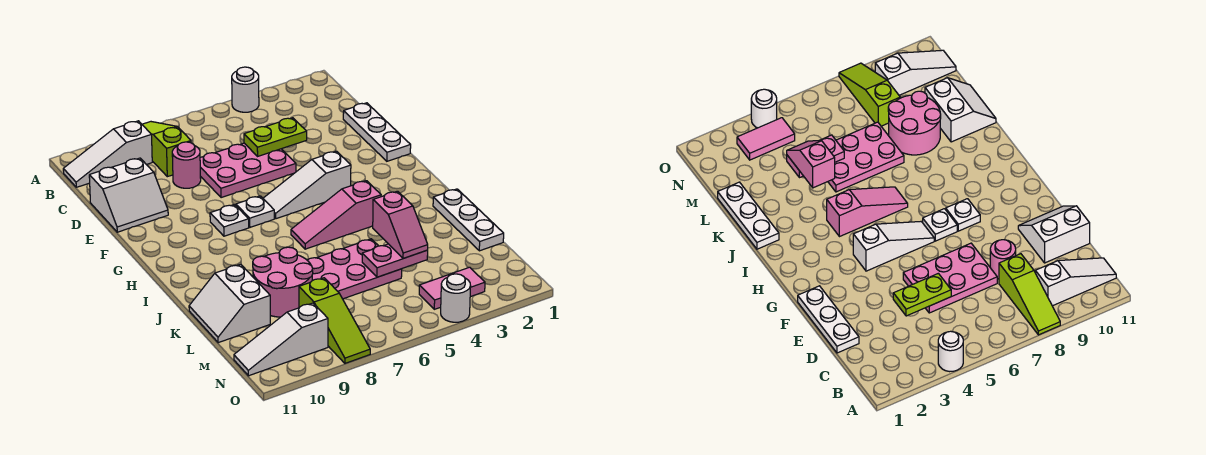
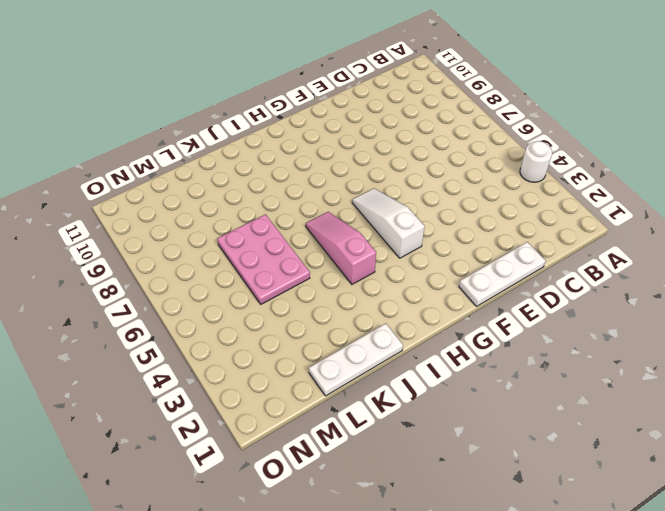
none -> lime 1x3 slope [142,122,191,177]
none -> white 1x3 slope [63,121,152,187]
none -> pink 2x3 plate [200,143,296,198]

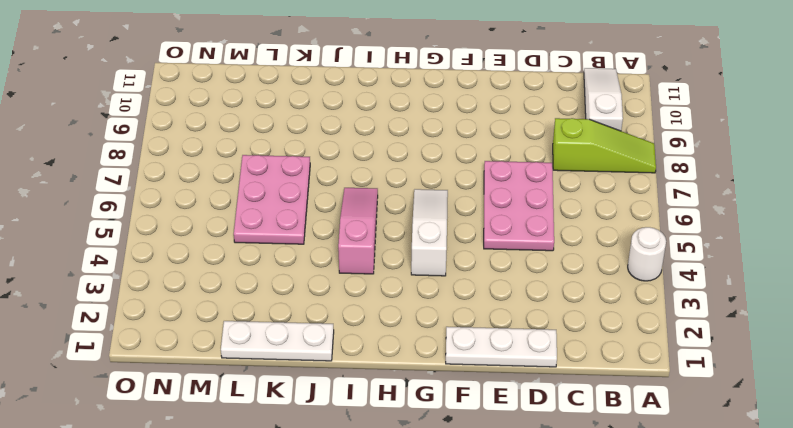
none -> pink 1x1 round brick [172,142,201,188]
none -> white 2x2 slope [89,158,168,232]
none -> white 1x1 plate [236,196,274,227]

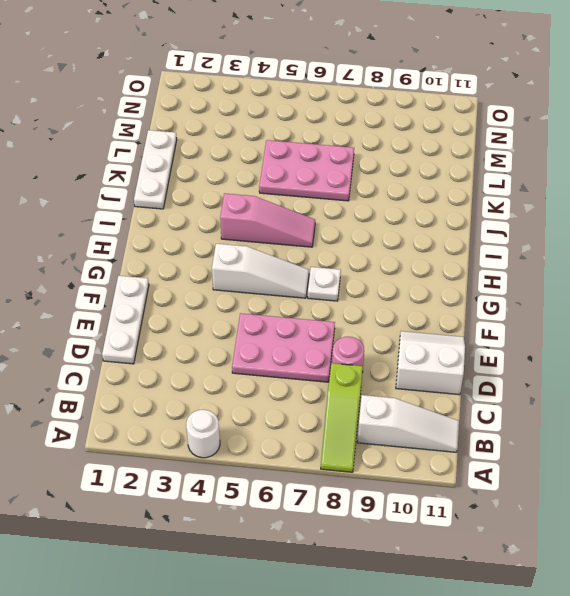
none -> white 1x1 plate [210,205,249,236]
none -> pink 2x2 round brick [253,247,313,317]
none -> white 2x2 slope [189,264,270,343]

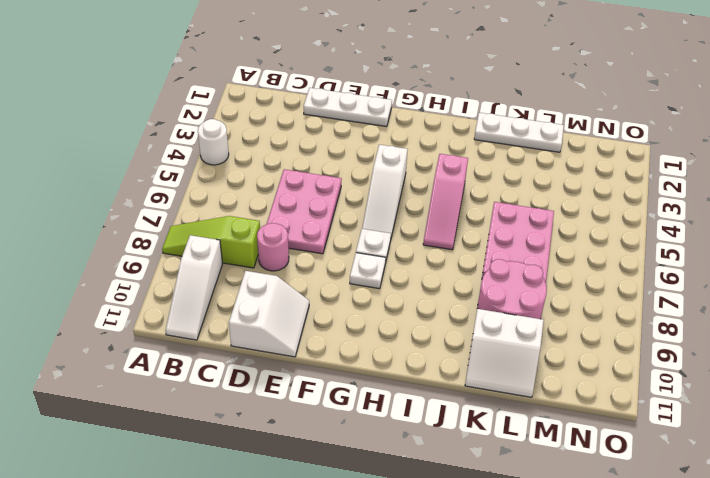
none -> lime 1x3 slope [299,278,370,363]
none -> pink 1x2 tile [419,267,485,309]
none -> white 1x3 slope [234,303,328,376]

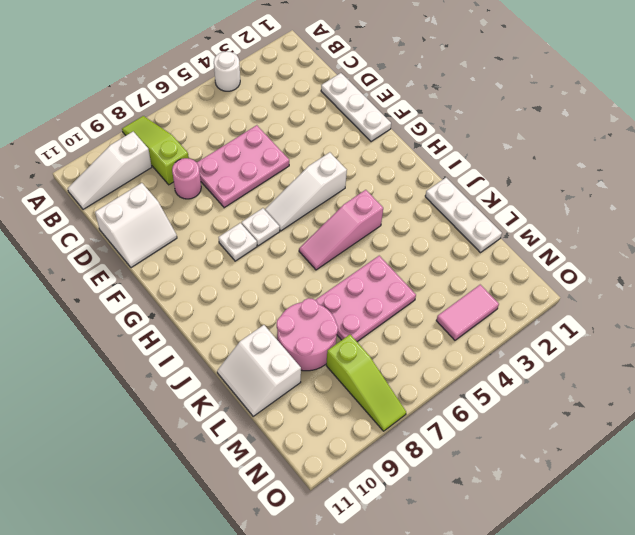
none -> white 1x3 slope [234,303,328,376]
none -> white 1x1 round brick [441,274,471,322]
none -> lime 1x2 plate [244,118,307,156]

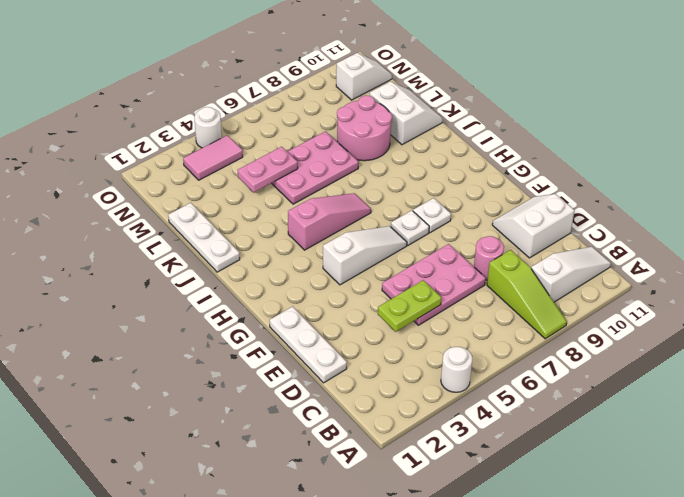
white 1x2 slope [336,53,392,100] -> white 1x3 slope [234,303,328,376]
none -> lime 1x3 slope [299,278,370,363]
none -> pink 1x2 slope [373,191,428,258]

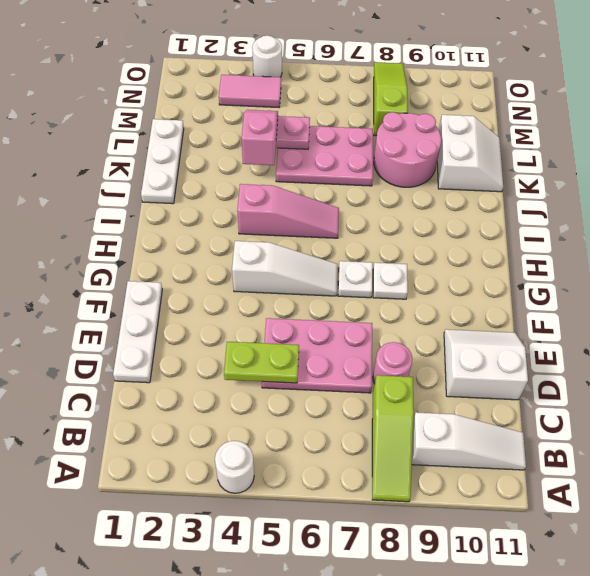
none -> white 1x3 slope [234,303,328,376]

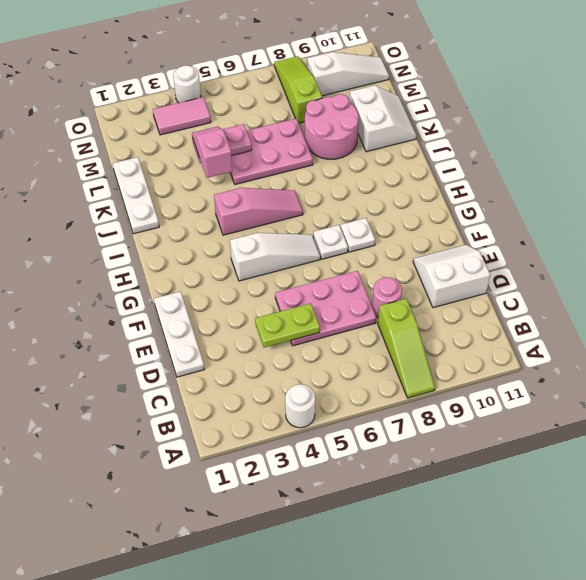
none -> white 1x3 slope [63,121,152,187]

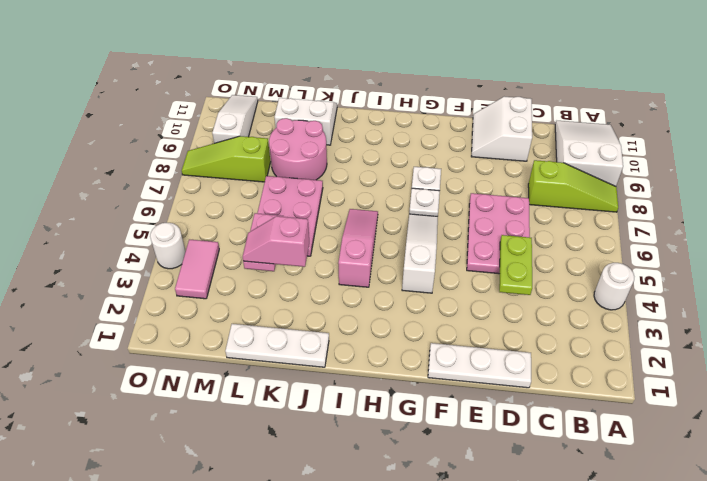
white 2x3 slope [555,121,623,186] -> white 1x3 slope [63,121,152,187]
none -> pink 1x1 round brick [172,142,201,188]

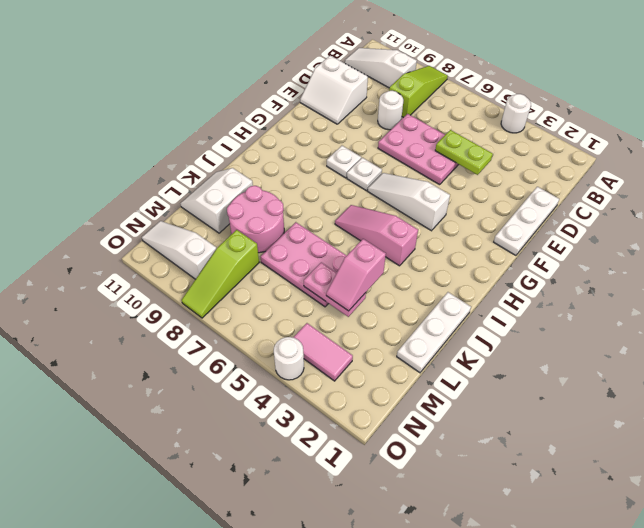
white 1x1 round brick [378,91,403,130] -> pink 1x1 round brick [172,142,201,188]

